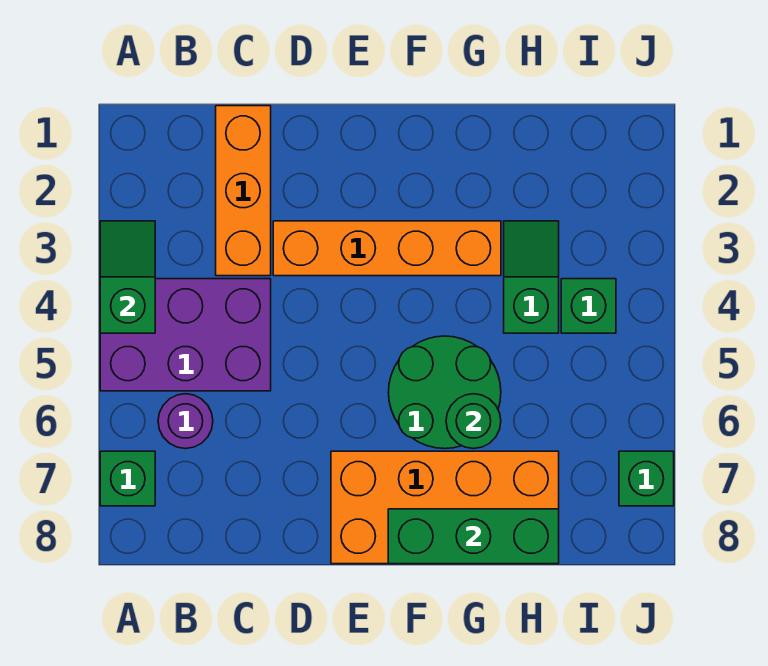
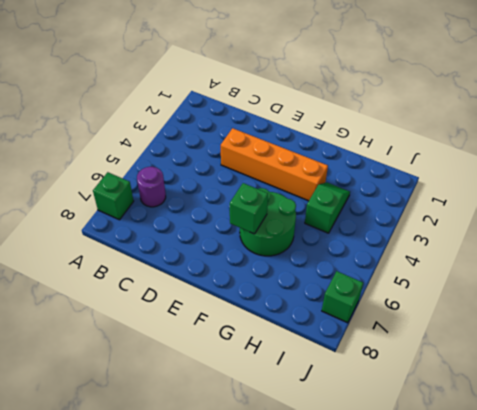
green 1x1 brick [230,183,268,234] -> green 1x1 brick moved to [561,279,616,333]
none -> purple 2x3 brick [100,279,271,391]
none -> orange 1x3 brick [216,106,271,276]
none -> orange 2x4 brick [331,451,559,564]

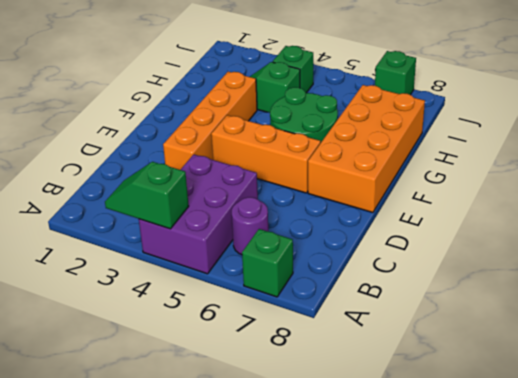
orange 1x3 brick [211,115,321,193] -> orange 1x3 brick moved to [216,106,271,276]
none -> green 1x3 brick [388,509,559,564]
none -> green 1x1 round brick [446,394,501,449]

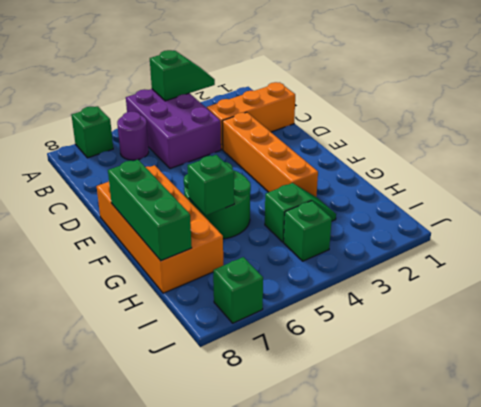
green 1x1 brick [188,155,234,215] -> green 1x1 round brick [446,394,501,449]

